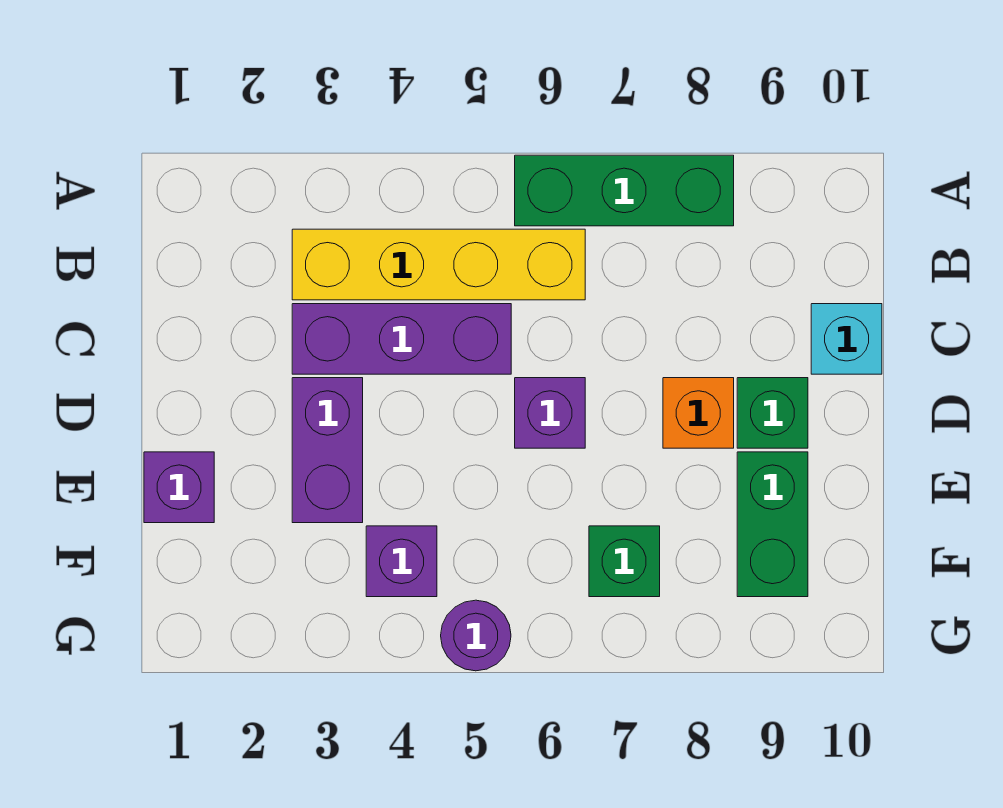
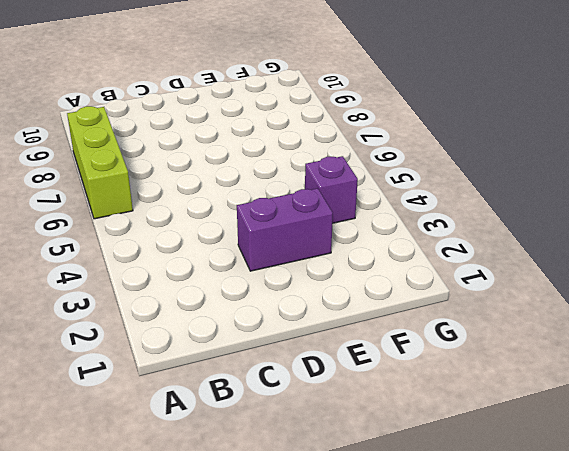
lime 1x3 brick [67,106,133,219] -> green 1x3 brick [515,155,734,226]
none -> yellow 1x4 brick [292,229,585,300]
none -> purple 1x3 brick [292,304,511,374]
none -> cyan 1x1 brick [811,304,882,374]

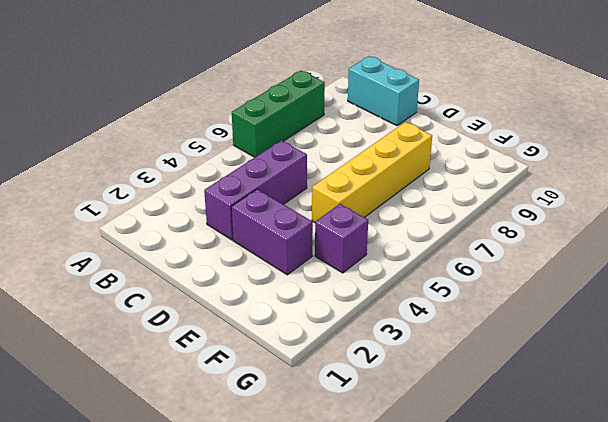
cyan 1x2 brick [348,56,419,125] -> cyan 1x1 brick [811,304,882,374]
yellow 1x4 brick [312,122,432,222] -> yellow 1x4 brick moved to [292,229,585,300]
none -> purple 1x1 brick [515,378,585,448]
none -> orange 1x1 brick [663,378,734,448]
none -> green 1x1 brick [737,378,808,448]

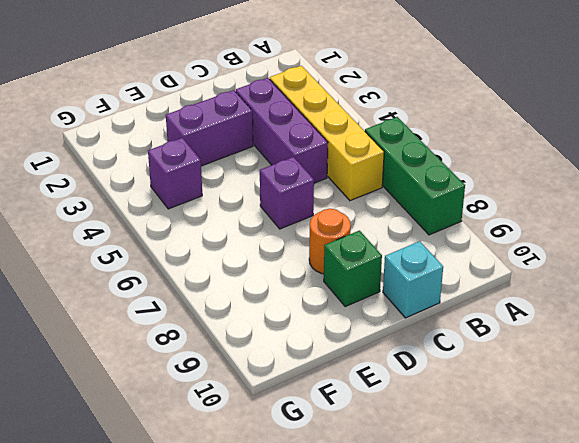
orange 1x1 round brick [309,209,351,274] -> orange 1x1 brick [663,378,734,448]
none -> purple 1x1 brick [144,452,214,523]
none -> green 1x2 brick [737,452,808,597]
none -> green 1x1 brick [589,526,660,597]

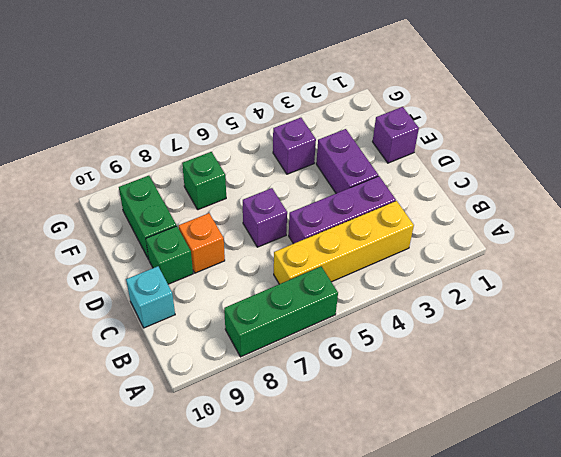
none -> purple 1x1 round brick [441,600,511,671]

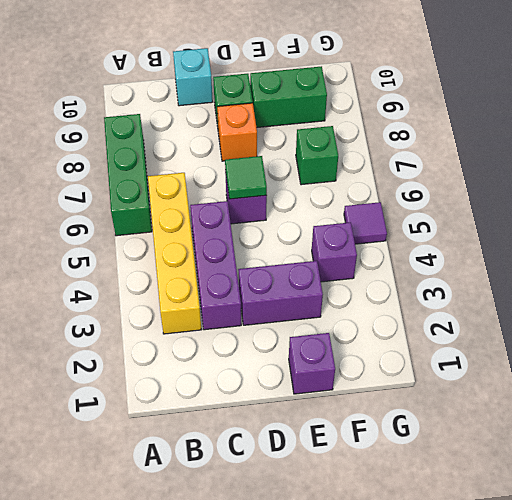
green 1x1 tile [225,156,267,199] -> none
purple 1x1 tile [344,202,387,244] -> purple 1x1 round brick [441,600,511,671]

